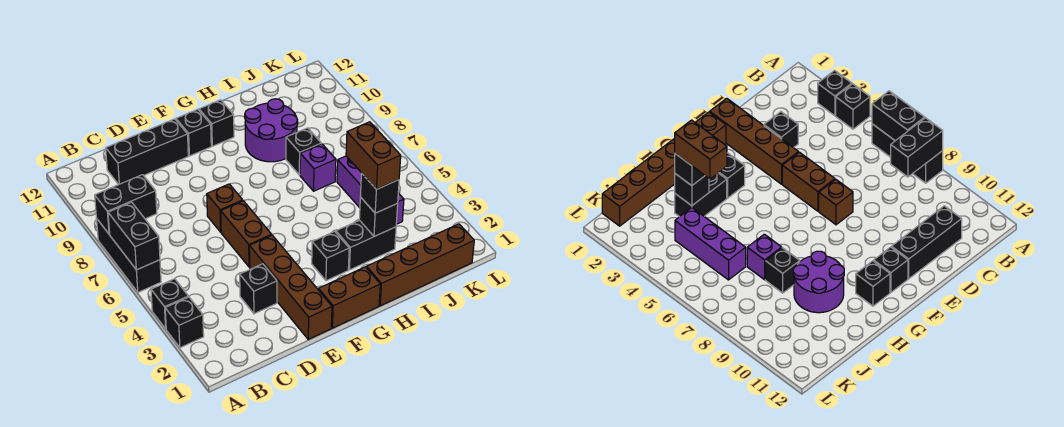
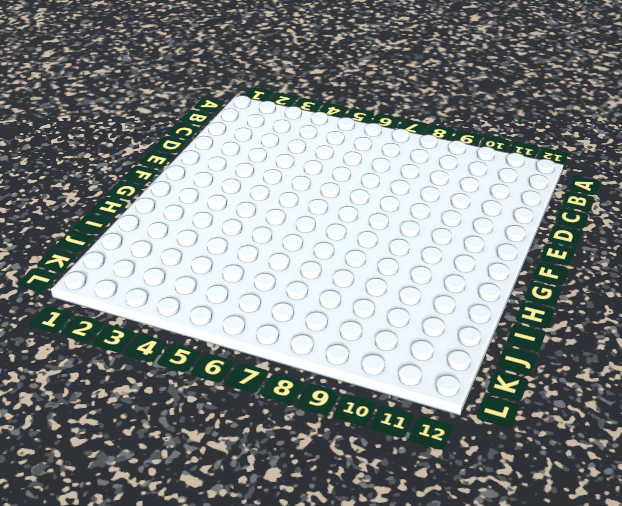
none -> black 1x1 brick [165,297,204,348]
none -> black 1x1 brick [151,279,188,329]
none -> black 1x3 brick [97,219,161,292]

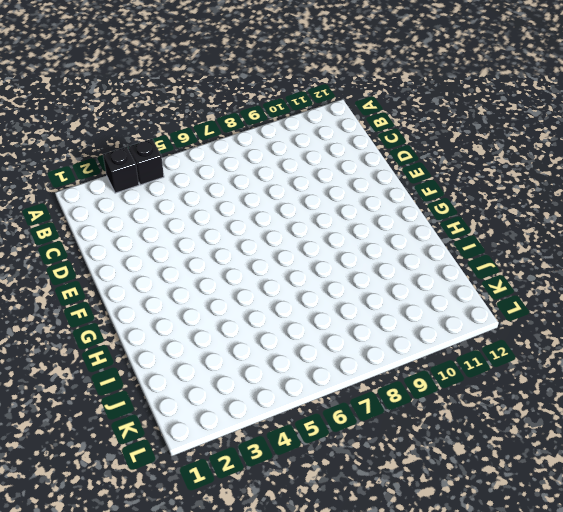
none -> black 1x3 brick [97,219,161,292]
none -> black 1x3 brick [106,119,188,185]
none -> black 1x1 brick [240,264,277,314]

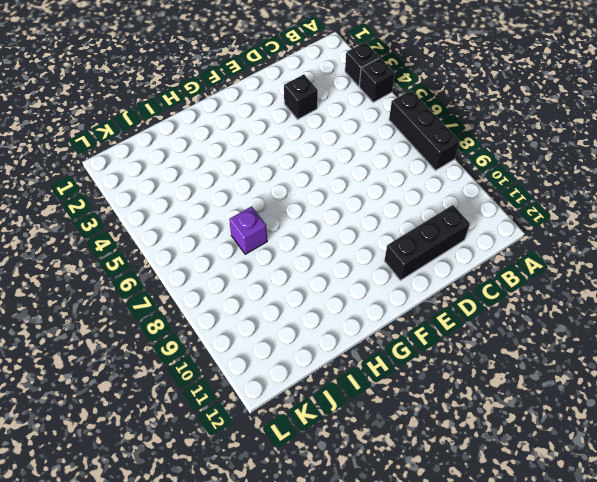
none -> brown 1x4 brick [249,235,332,339]
none -> brown 1x2 brick [221,201,272,267]
none -> brown 1x1 brick [207,184,243,232]

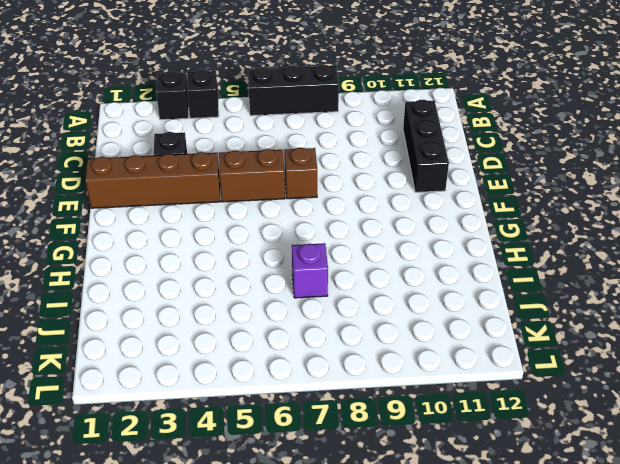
none -> brown 1x2 brick [318,267,380,328]
none -> black 1x1 brick [176,109,211,156]
none -> black 1x1 brick [312,231,349,281]

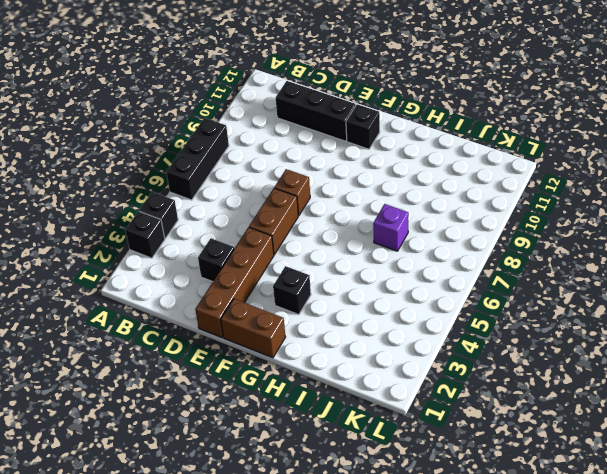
none -> black 1x1 brick [199,100,234,146]
none -> brown 1x4 brick [367,224,474,306]
none -> black 1x2 brick [336,220,396,270]

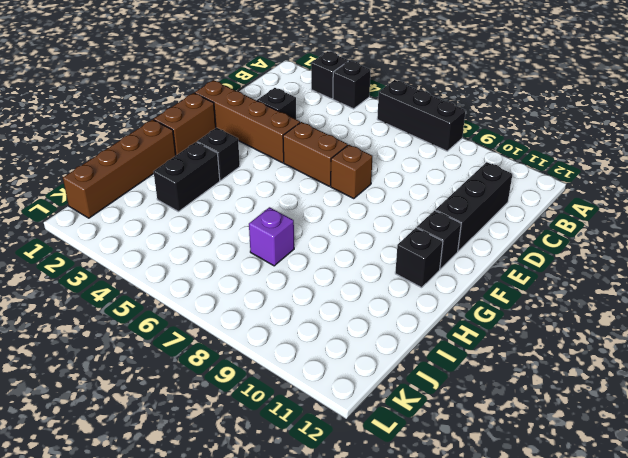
none -> purple 2x2 round brick [245,99,298,162]
none -> black 1x1 brick [286,128,321,175]
none -> purple 1x3 brick [337,156,404,224]

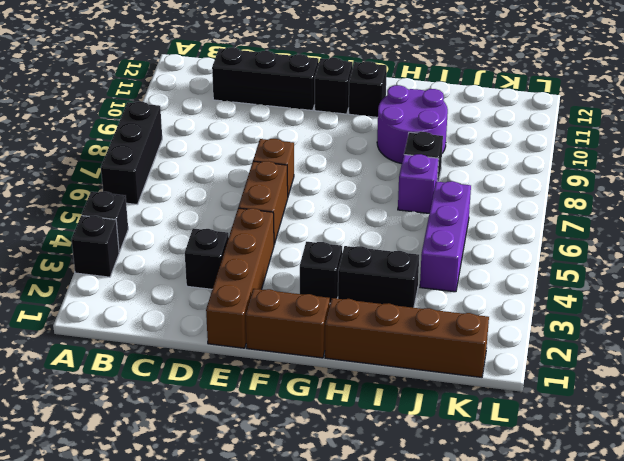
none -> black 1x2 brick [108,202,160,270]
none -> black 1x2 brick [95,175,157,234]
none -> black 1x1 brick [359,197,398,236]

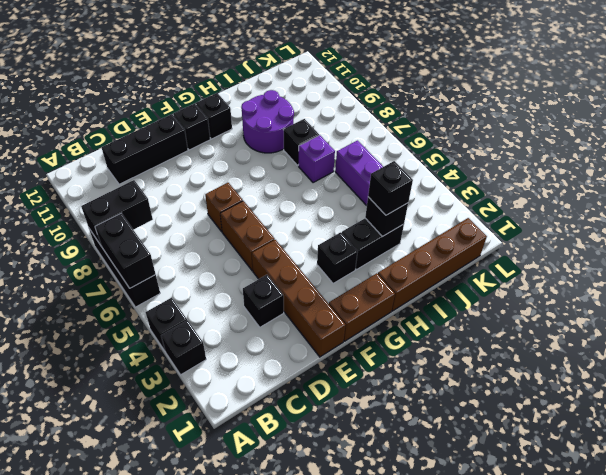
none -> brown 1x2 brick [346,122,401,189]

